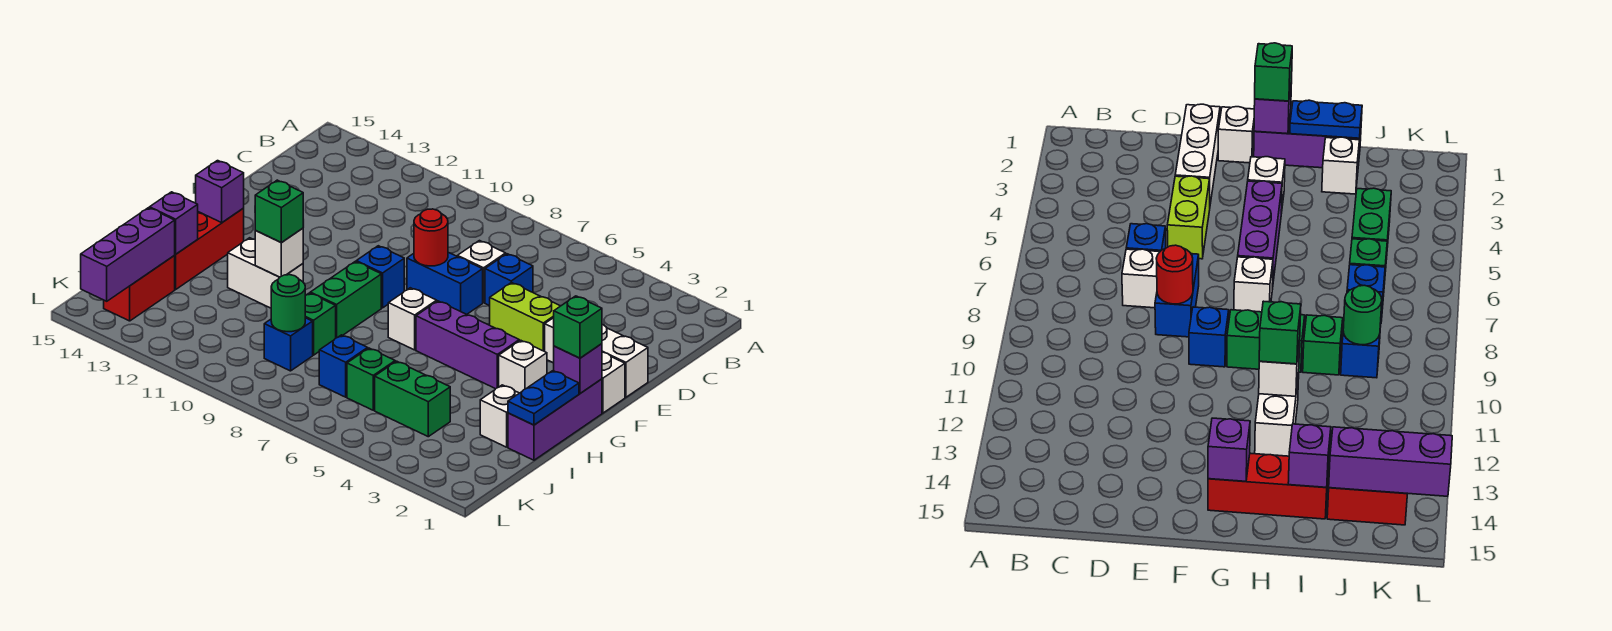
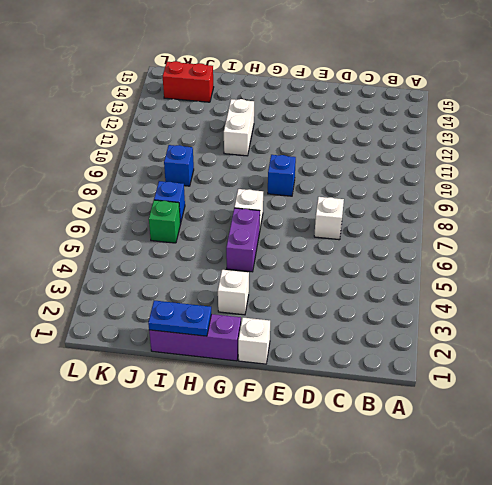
purple 1x2 brick [226,208,260,272] -> purple 1x3 brick [416,301,519,389]
none -> blue 1x1 brick [485,254,533,306]
none -> white 1x3 brick [545,318,648,397]
none -> lime 1x2 brick [490,282,560,351]
none -> blue 1x2 brick [407,252,483,314]

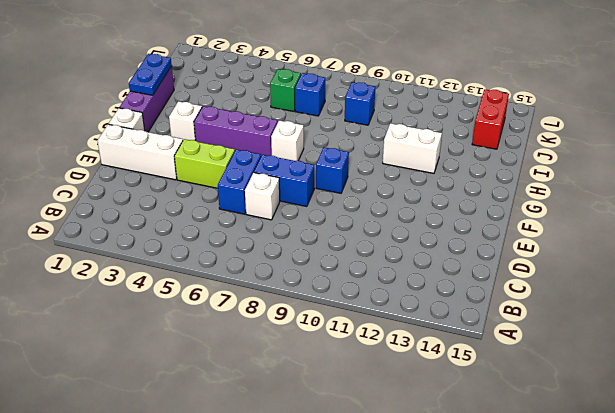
blue 1x2 brick [218,149,261,214] -> blue 1x1 brick [485,254,533,306]
none -> green 1x2 brick [310,261,381,338]
none -> red 1x3 brick [174,208,244,289]
none -> white 1x1 brick [480,385,519,447]
none -> green 1x1 brick [305,293,336,355]

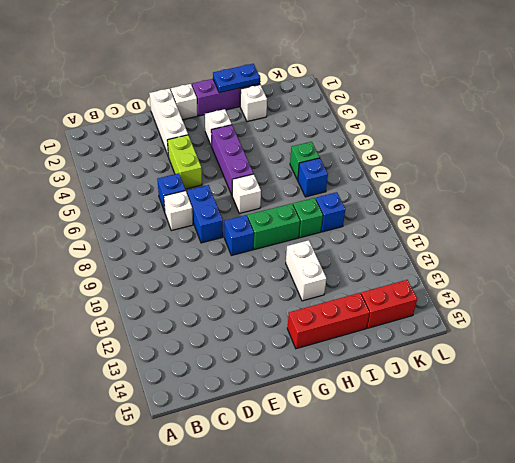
none -> green 1x2 brick [375,361,450,437]
none -> red 1x1 round brick [414,209,448,266]
none -> purple 1x1 brick [554,344,602,393]
none -> purple 1x1 brick [196,161,244,223]

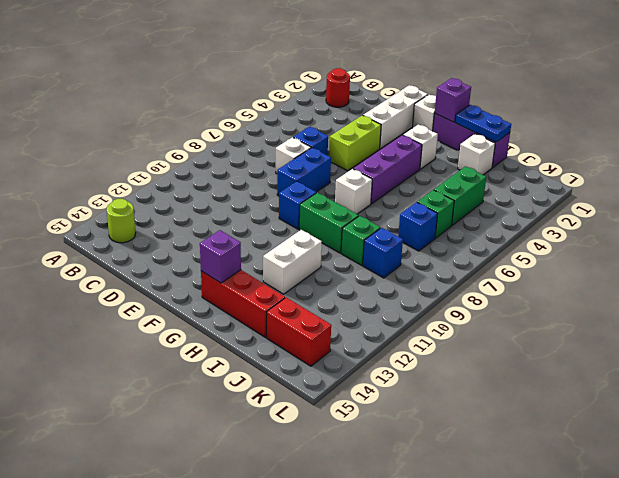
red 1x1 round brick [326,68,350,107] -> red 1x1 round brick moved to [414,209,448,266]
lime 1x1 round brick [107,199,135,243] -> none
none -> white 1x1 brick [255,228,303,277]
none -> purple 1x1 brick [150,192,198,254]
none -> green 1x1 round brick [271,275,305,332]
none -> purple 1x3 brick [81,208,175,301]

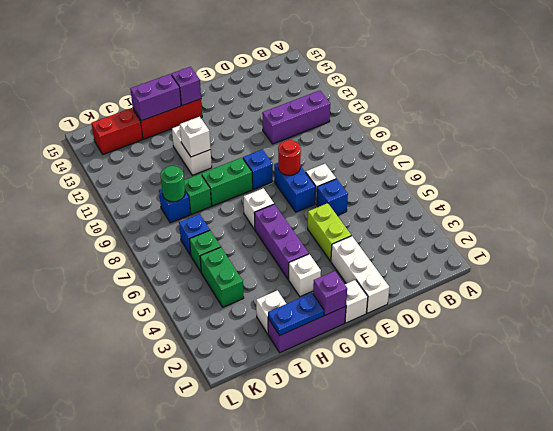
purple 1x3 brick [262,91,330,144] -> purple 1x3 brick moved to [81,208,175,301]
purple 1x2 brick [130,74,181,121] -> purple 1x1 brick [150,192,198,254]
none -> green 1x1 brick [554,296,602,358]
none -> green 1x1 brick [255,180,303,242]

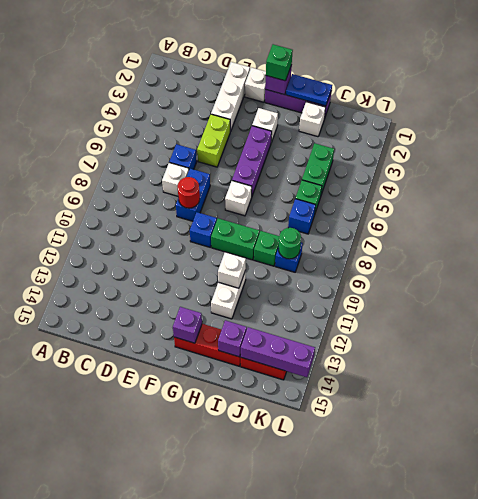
none -> green 1x1 brick [255,180,303,242]

